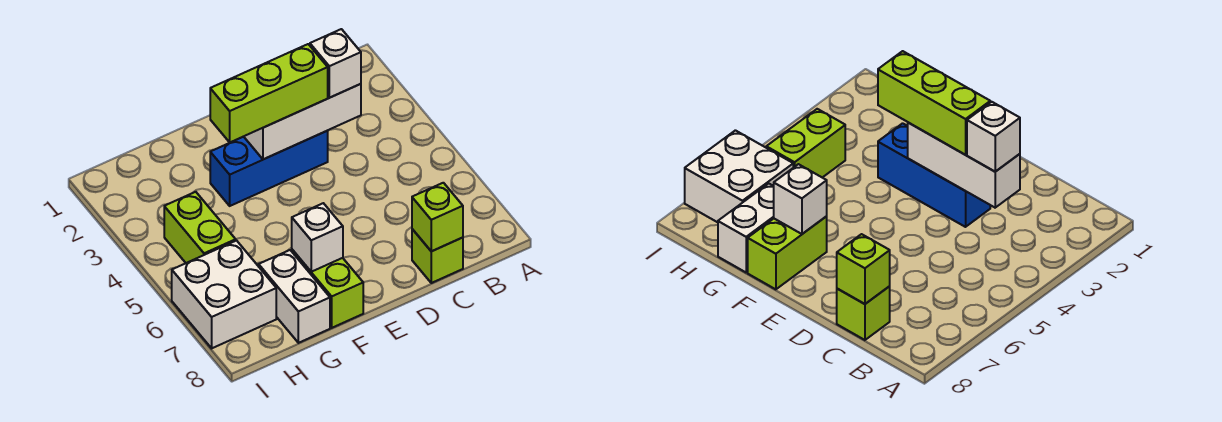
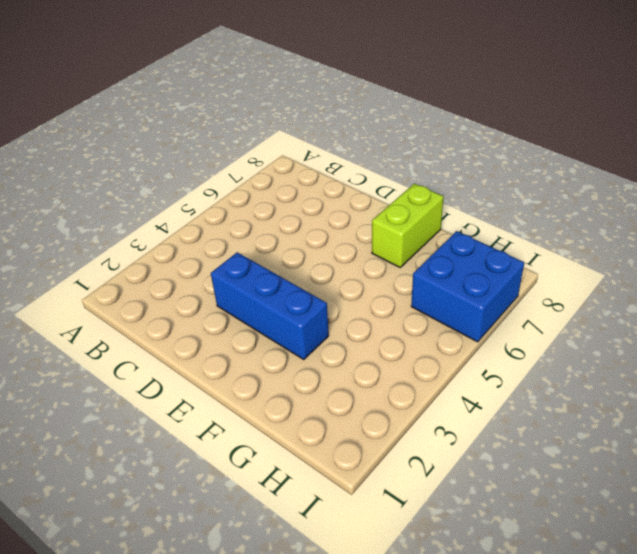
blue 2x2 brick [411,231,524,342] -> white 2x2 brick [172,241,276,348]
none -> lime 1x1 brick [412,229,463,283]
none -> white 1x2 brick [259,250,330,343]

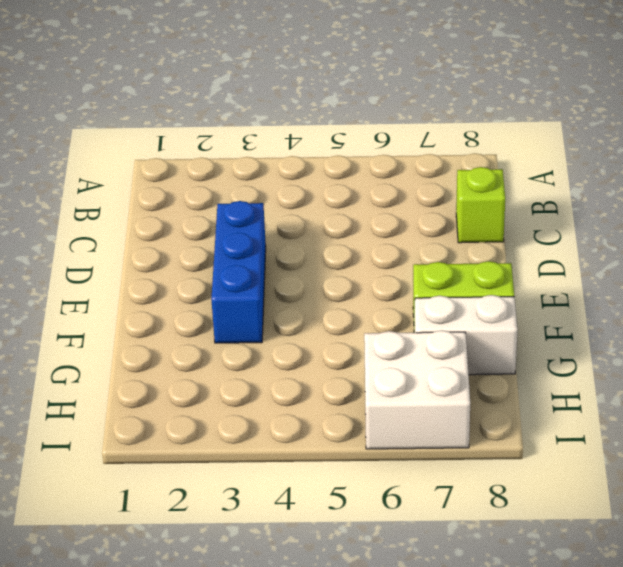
none -> lime 1x2 brick [164,192,236,263]
none -> white 1x3 brick [244,84,361,159]

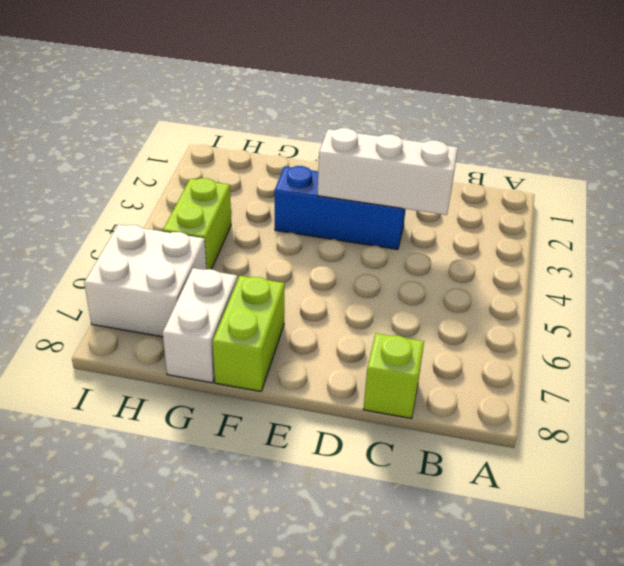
none -> lime 1x1 brick [412,183,463,251]
none -> white 1x1 brick [292,203,343,272]

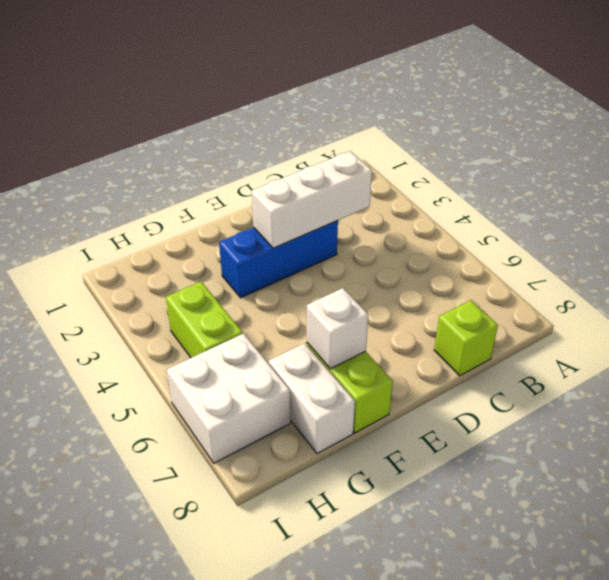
none -> lime 1x1 brick [412,183,463,251]
none -> white 1x1 brick [310,29,361,98]

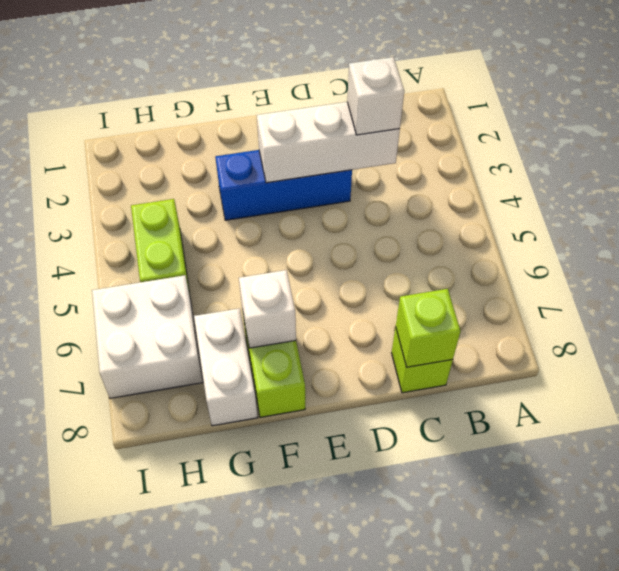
none -> lime 1x3 brick [210,44,328,142]

